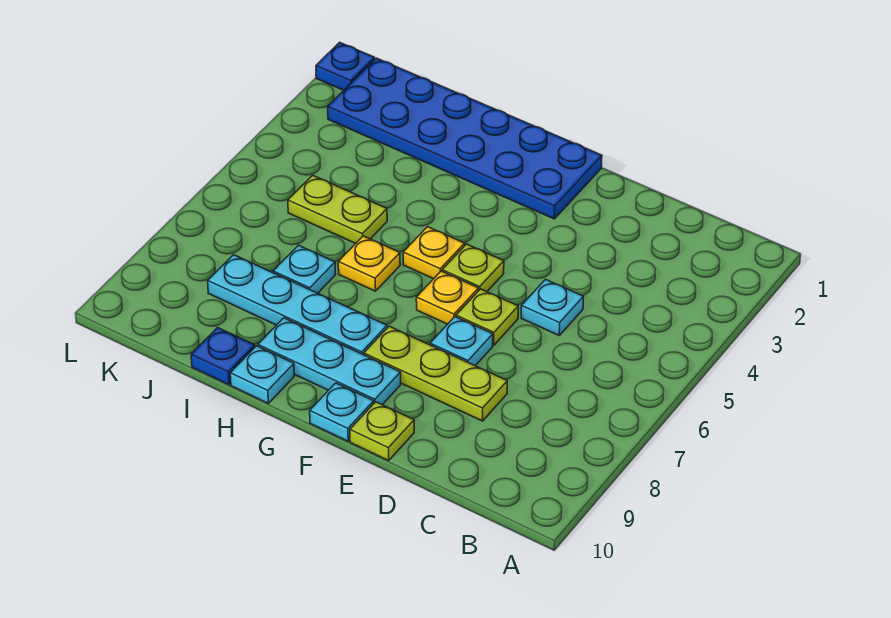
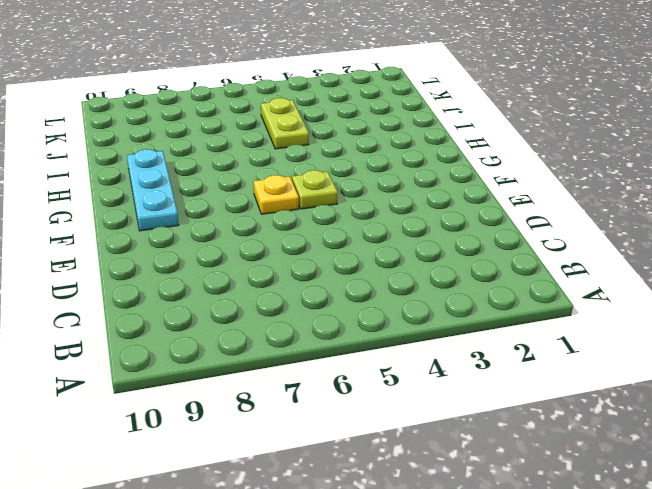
none -> cyan 1x1 plate [521,279,583,335]
none -> lime 1x3 plate [364,326,507,421]
none -> lime 1x1 plate [456,289,518,345]

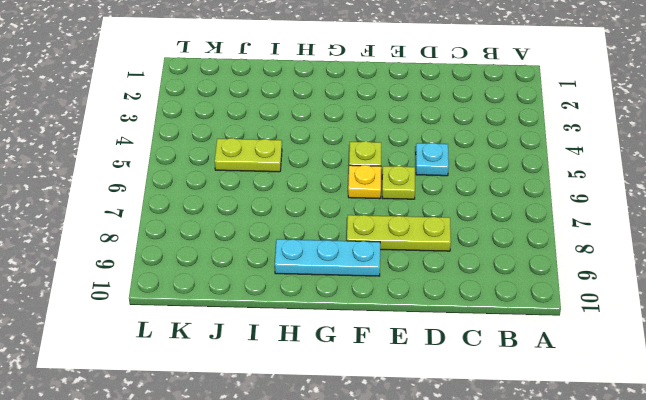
none -> cyan 1x1 plate [430,317,493,366]
none -> lime 1x1 plate [350,402,414,461]
none -> blue 2x6 plate [328,58,602,219]

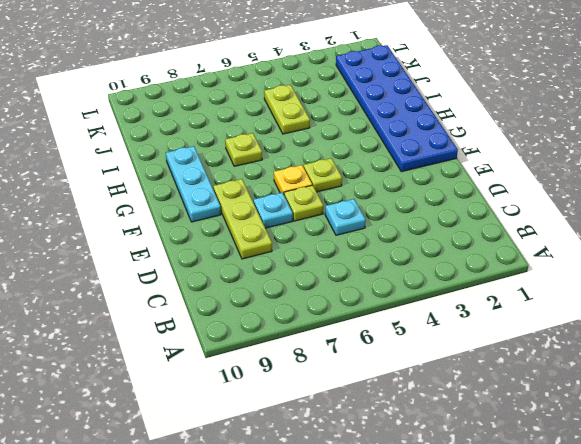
lime 1x1 plate [225,133,262,166] -> lime 1x1 plate moved to [350,402,414,461]
none -> cyan 1x1 plate [310,383,374,441]
none -> yellow 1x1 plate [403,227,465,279]
none -> cyan 1x4 plate [208,255,387,355]

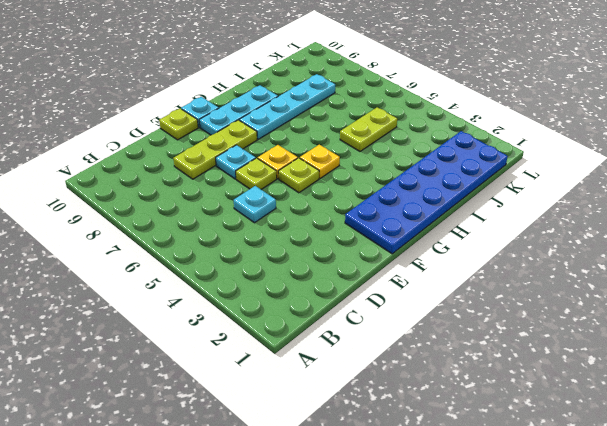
none -> yellow 1x1 plate [338,236,400,291]
none -> cyan 1x1 plate [230,346,294,403]
none -> cyan 1x1 plate [273,245,336,293]

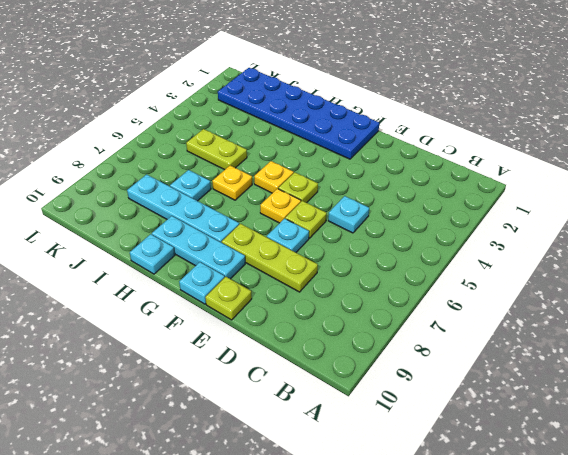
none -> blue 1x1 plate [191,328,255,385]
none -> blue 1x1 plate [316,42,375,90]

